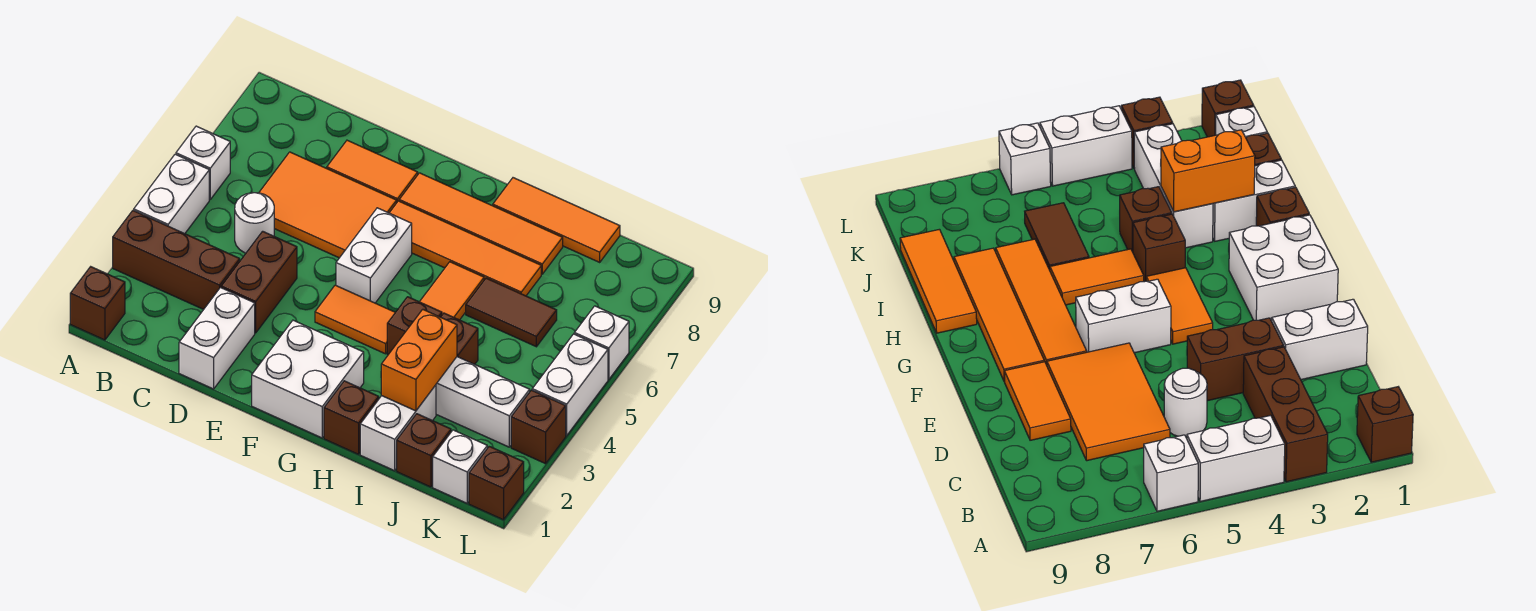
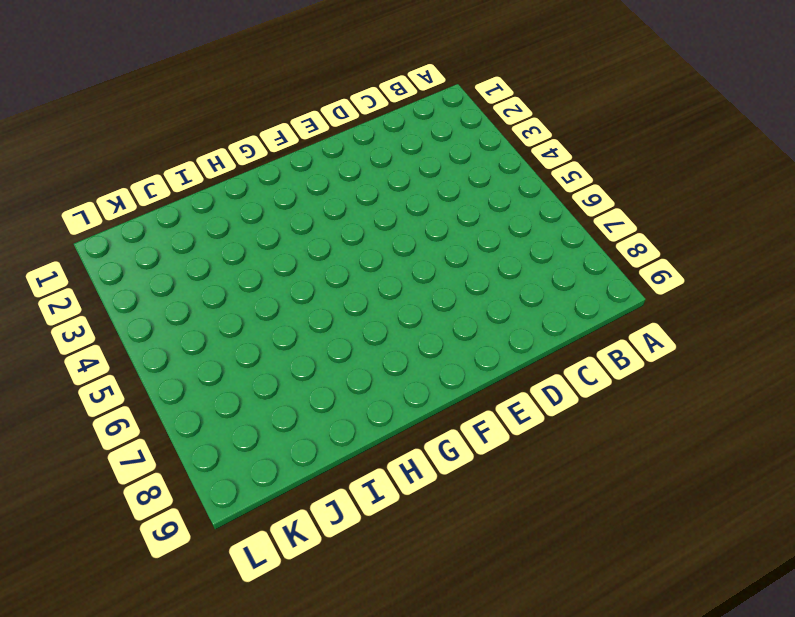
none -> brown 1x1 brick [70,267,125,340]
none -> brown 1x3 brick [113,210,240,309]
none -> white 1x2 brick [134,154,209,234]

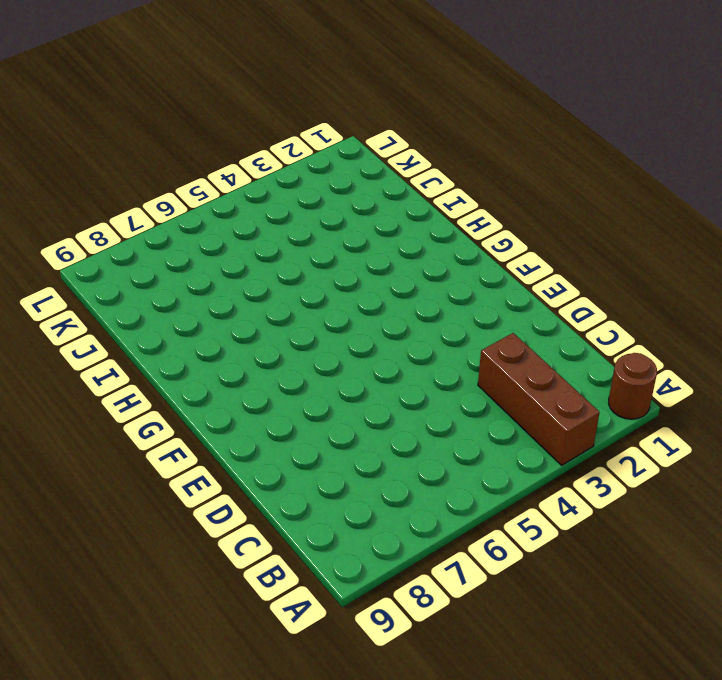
brown 1x1 round brick [608,353,657,419] -> brown 1x1 brick [70,267,125,340]
none -> white 1x2 brick [134,154,209,234]
none -> white 1x1 brick [176,126,230,199]
none -> white 1x1 round brick [235,193,274,253]

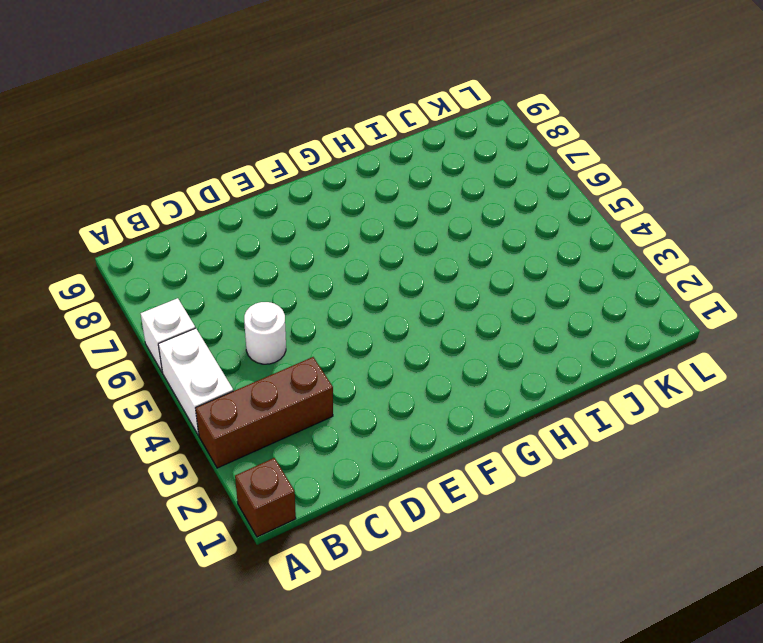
none -> orange 2x3 tile [259,152,396,258]
none -> white 1x2 brick [179,288,255,389]
none -> brown 1x2 brick [221,231,297,333]

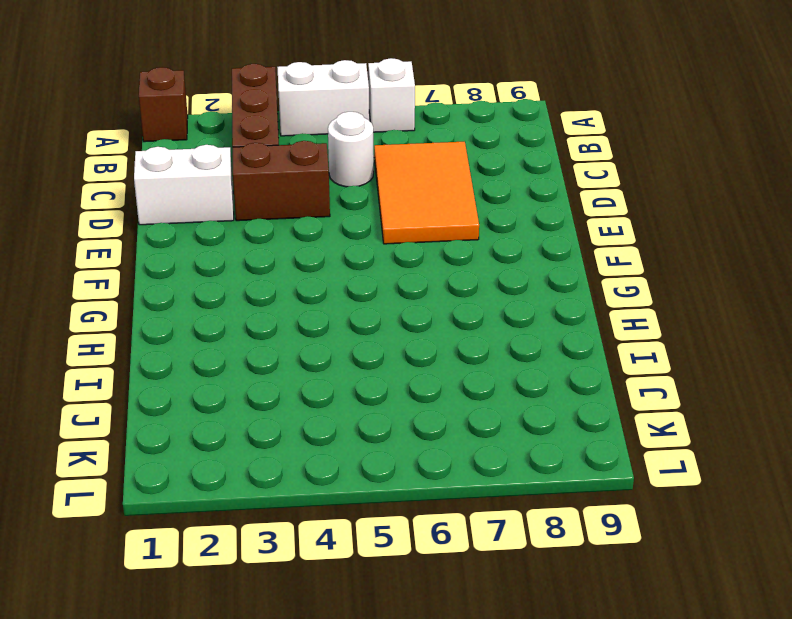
none -> orange 1x2 tile [327,140,418,203]
none -> white 2x2 brick [252,320,364,438]
none -> orange 1x2 tile [315,285,395,354]

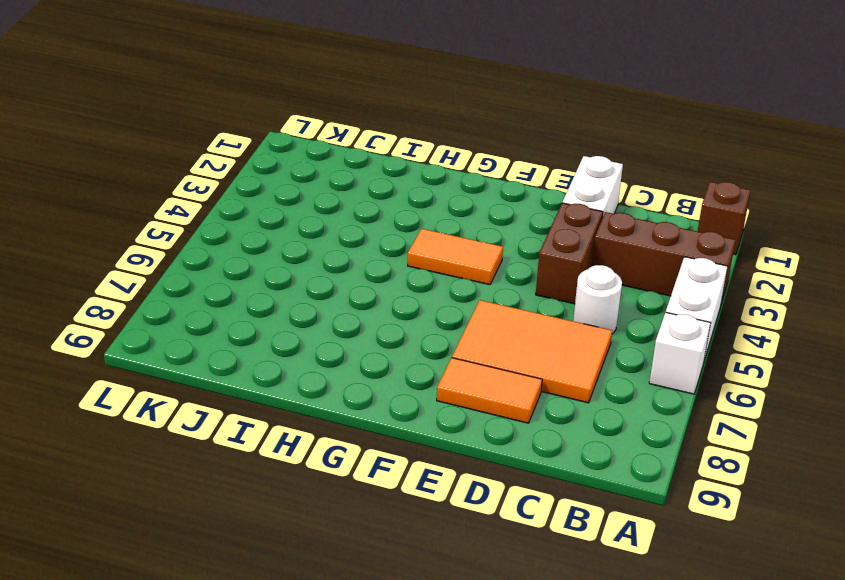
none -> white 2x2 brick [252,320,364,438]
none -> white 1x2 brick [336,208,412,303]
none -> orange 1x4 tile [389,201,541,296]

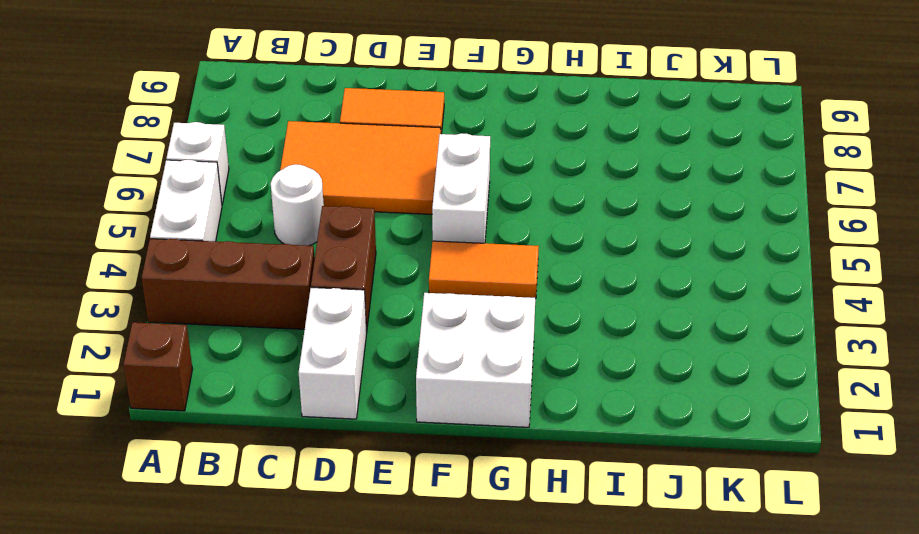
none -> orange 1x4 tile [389,201,541,296]
none -> orange 1x4 tile [399,173,563,274]
none -> brown 1x1 brick [324,381,379,454]

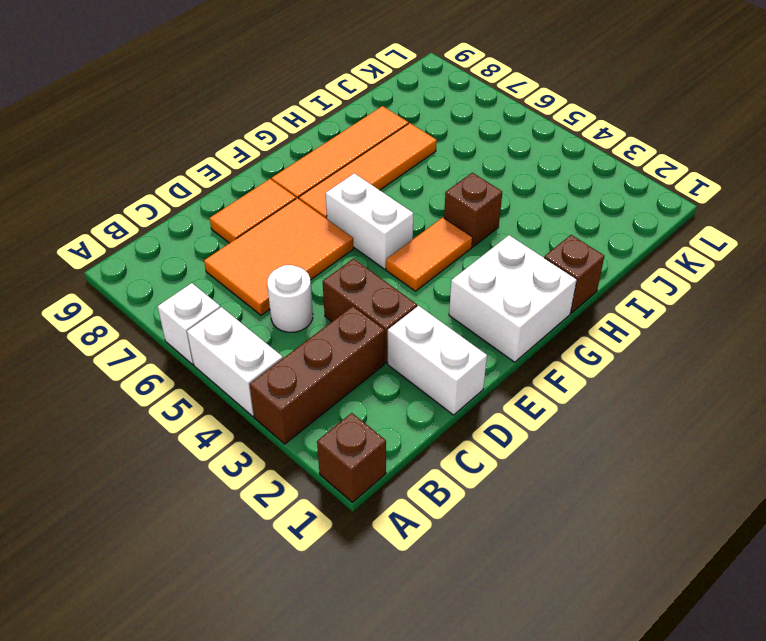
none -> orange 1x2 tile [420,262,484,320]
none -> orange 1x3 tile [493,178,620,262]
none -> white 1x2 brick [360,385,436,471]

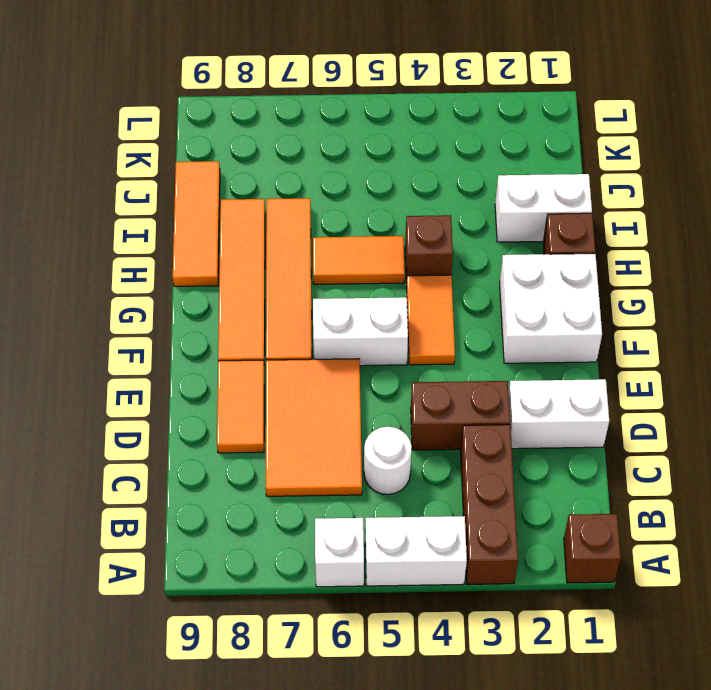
none -> white 1x3 brick [436,357,530,447]
none -> brown 1x1 brick [441,313,478,364]
none -> brown 1x2 tile [466,278,557,347]

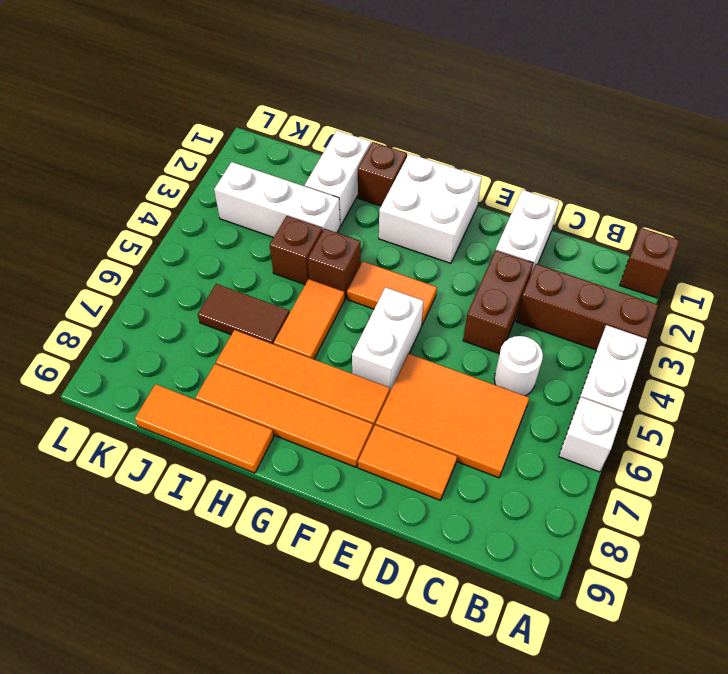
none -> brown 1x1 brick [397,414,451,487]
none -> white 1x1 brick [433,430,487,503]
none -> brown 1x1 brick [469,446,524,520]

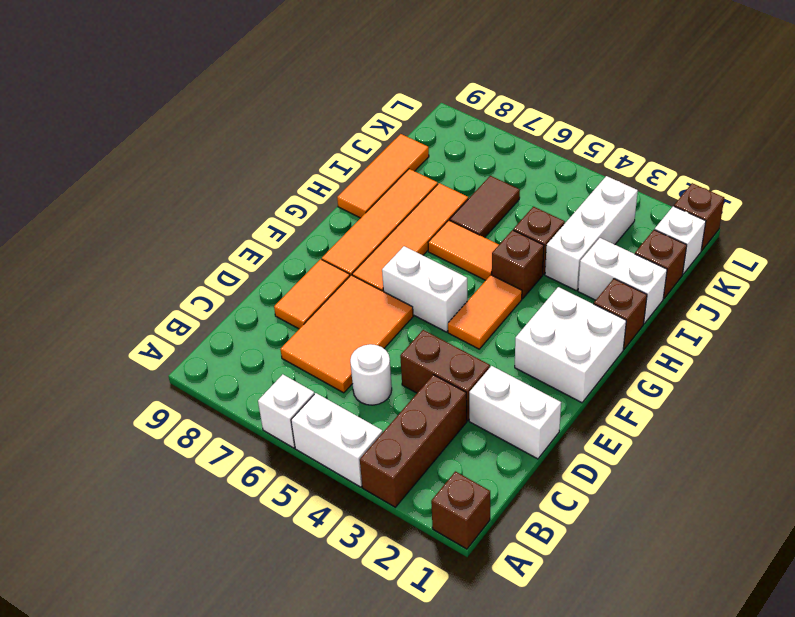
none -> brown 1x1 brick [511,390,566,464]
none -> white 1x2 brick [532,334,608,435]
none -> white 1x1 brick [574,306,629,379]

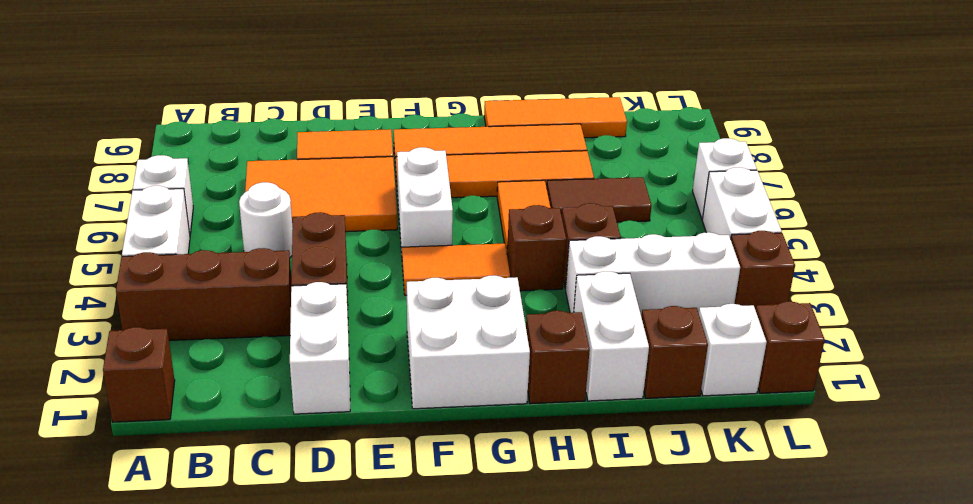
none -> orange 1x2 brick [381,309,457,411]

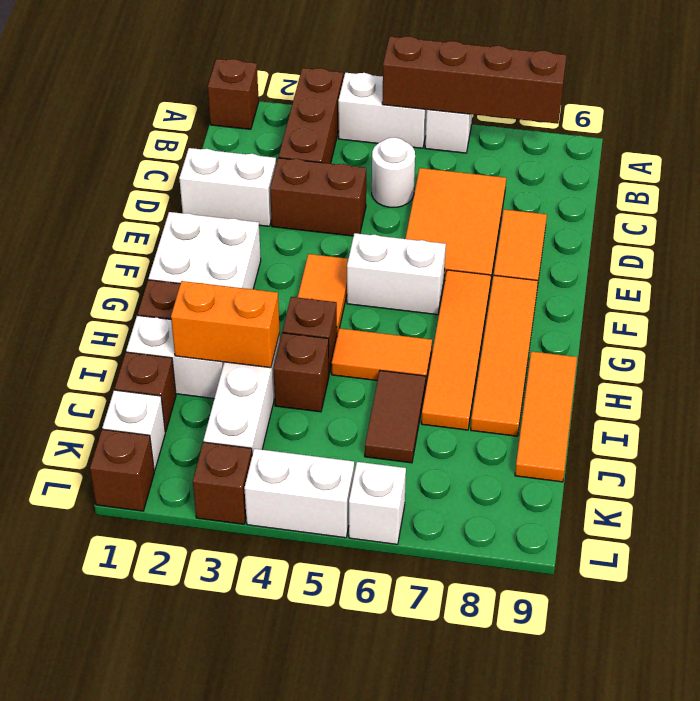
brown 1x4 brick [382,36,566,124] -> none

